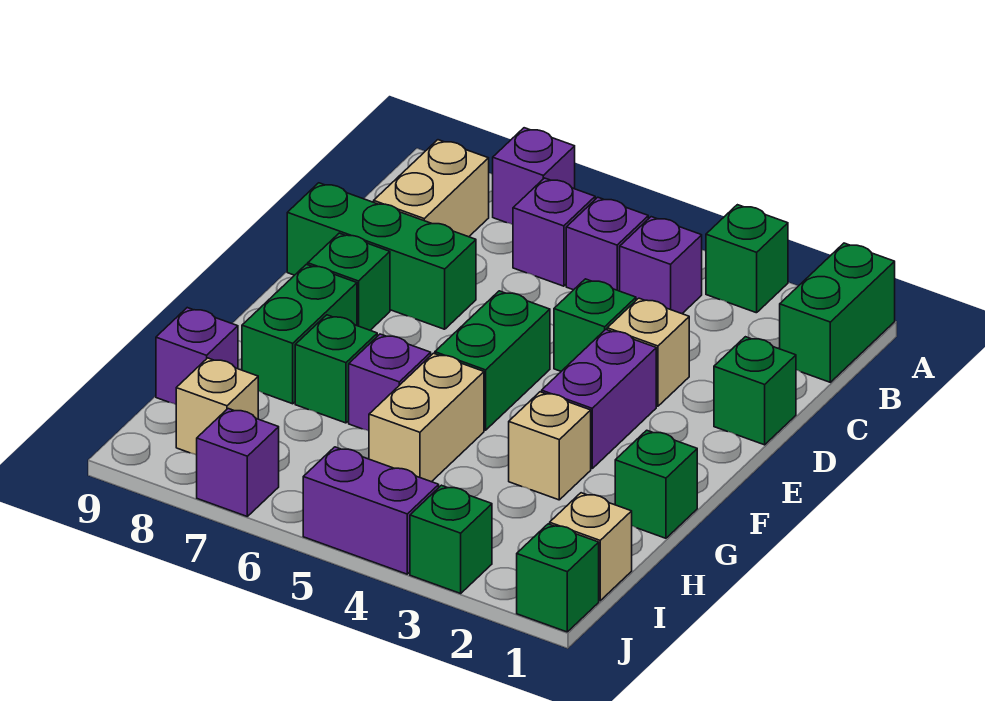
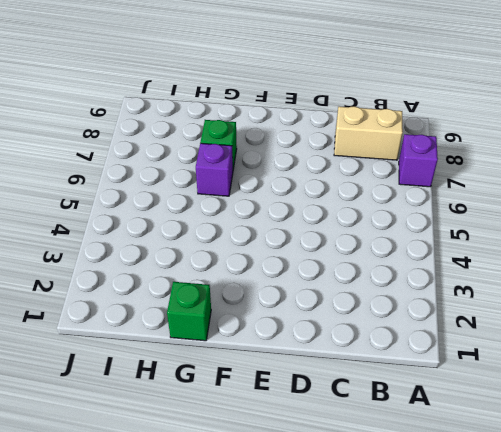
none -> green 1x2 brick [780,243,895,382]
none -> green 1x1 brick [706,205,788,313]
none -> purple 1x1 brick [620,217,702,314]

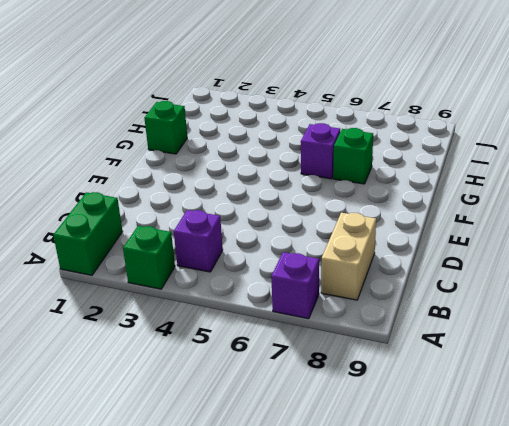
none -> purple 1x1 brick [566,197,648,291]
none -> purple 1x1 brick [513,178,595,286]
none -> green 1x1 brick [714,337,796,445]

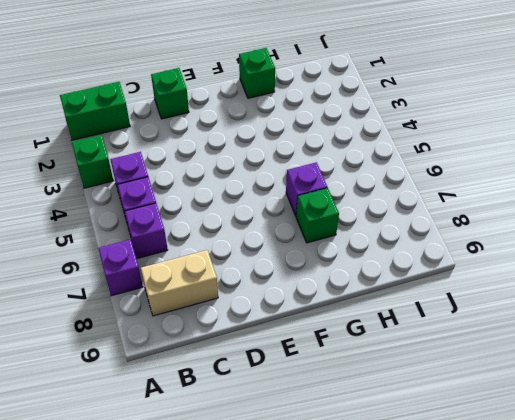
none -> tan 1x1 brick [607,298,689,406]
none -> green 1x1 brick [554,279,636,371]
none -> green 1x3 brick [287,183,476,329]

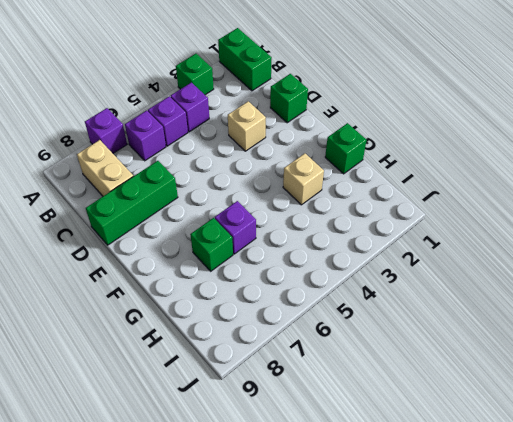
none -> green 1x1 brick [554,279,636,371]
none -> purple 1x2 brick [542,330,656,469]
none -> green 1x2 brick [435,291,550,430]

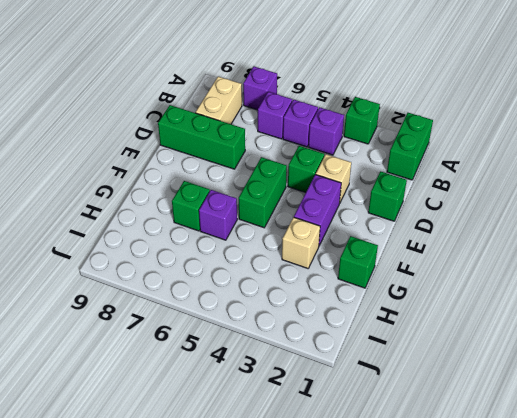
none -> green 1x1 brick [308,233,390,330]
none -> green 1x2 brick [242,264,357,404]
none -> tan 1x2 brick [369,353,484,482]

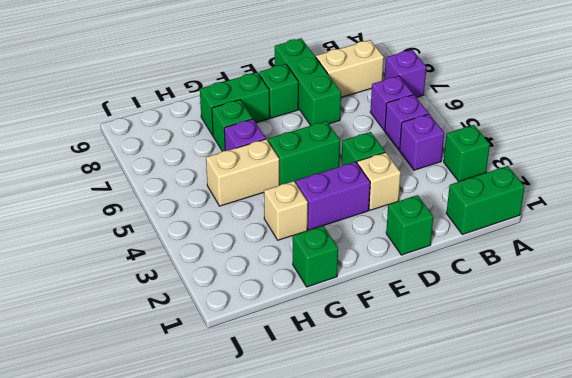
none -> purple 1x1 brick [156,308,238,404]
none -> tan 1x1 brick [550,493,632,601]
none -> tan 1x1 brick [176,358,258,455]

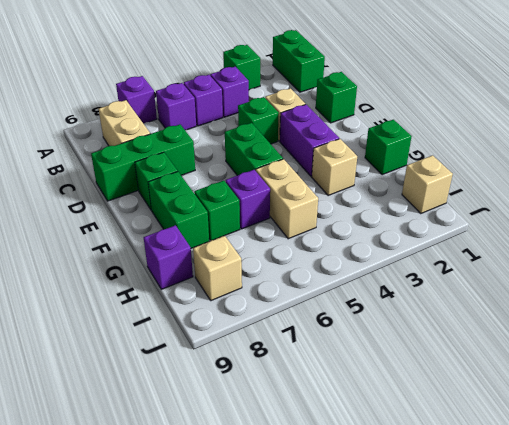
none -> green 1x1 brick [517,524,599,632]
none -> green 1x1 brick [410,485,492,593]
none -> purple 1x2 brick [303,447,439,574]

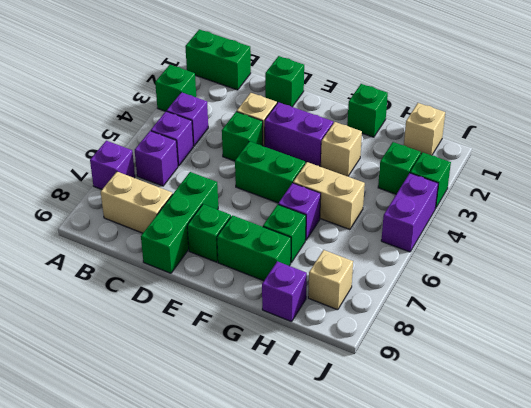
green 1x1 brick [378,142,421,194] -> green 1x1 brick moved to [517,524,599,632]
none -> purple 1x1 brick [197,409,279,516]

